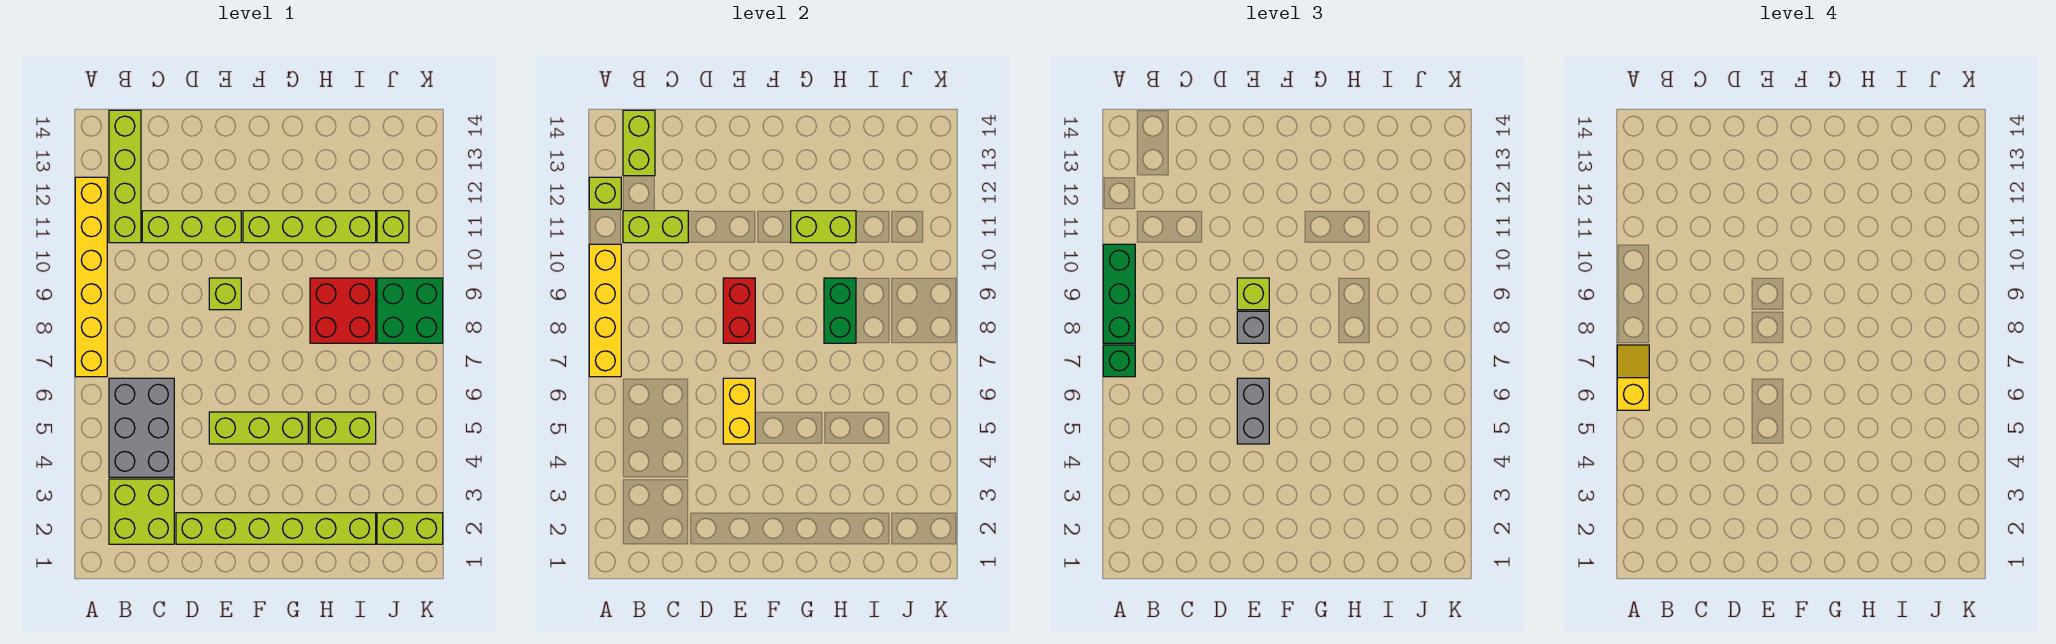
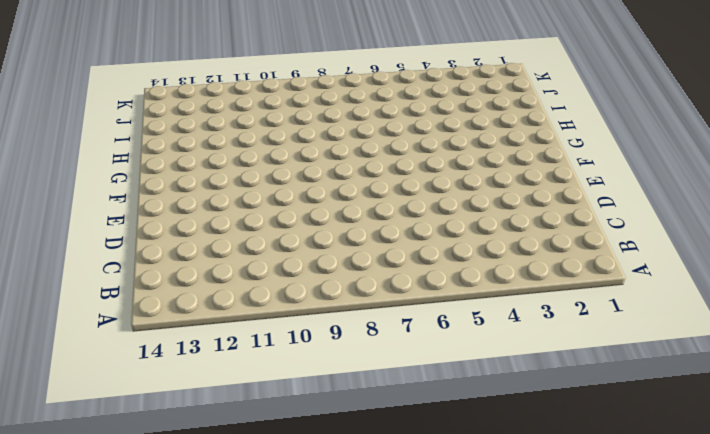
none -> yellow 1x6 brick [75,177,107,377]
none -> lime 2x2 brick [109,479,174,544]
none -> grey 2x3 brick [109,378,174,477]

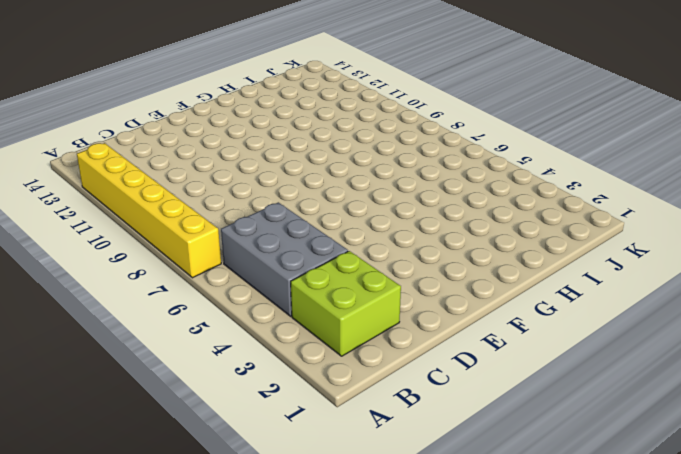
none -> lime 1x4 brick [109,110,141,243]
none -> lime 1x3 brick [142,211,241,243]
none -> lime 1x6 brick [176,513,376,544]

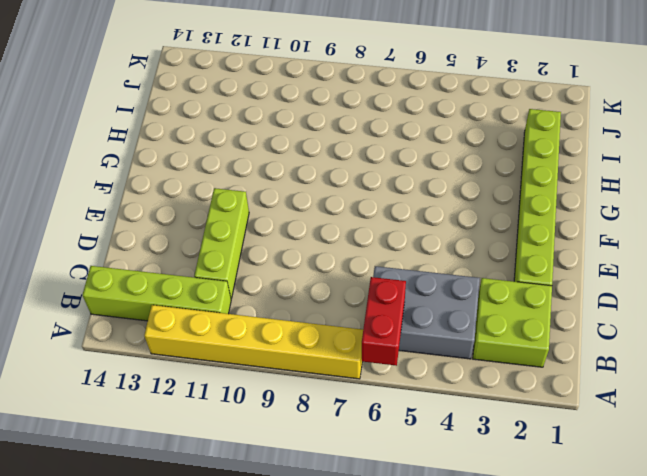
red 1x2 brick [362,277,406,366] -> red 1x2 brick turned to [723,278,755,343]
none -> lime 1x3 brick [209,412,308,444]
none -> lime 1x1 brick [209,278,241,310]
none -> lime 1x4 brick [243,211,376,243]

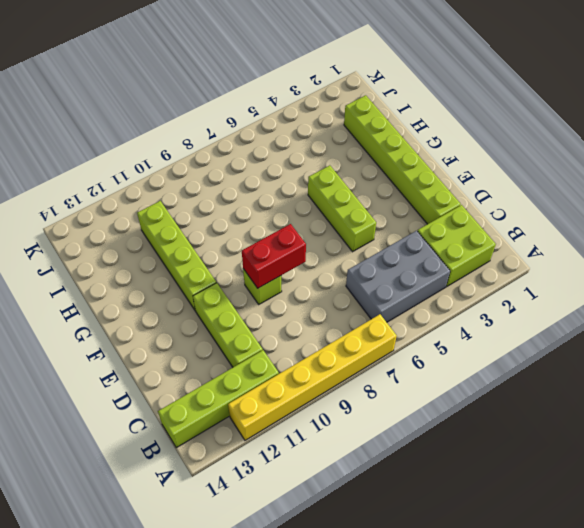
none -> lime 1x2 brick [310,412,376,444]
none -> red 2x2 brick [310,278,376,343]
none -> lime 1x2 brick [377,513,443,544]

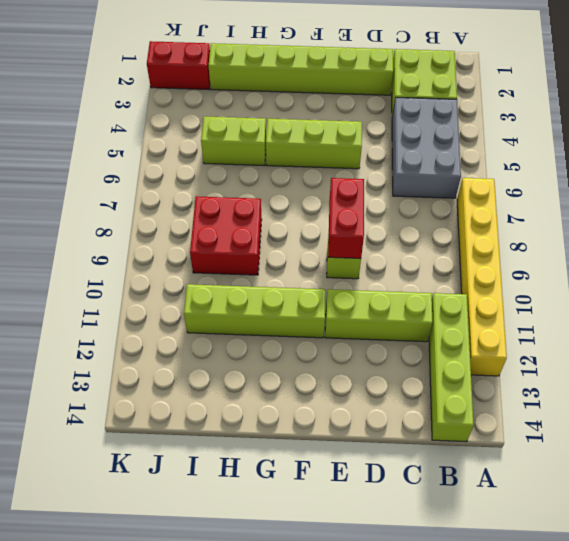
red 1x2 brick [147,41,210,90] -> lime 1x2 brick [377,513,443,544]
none -> green 2x2 brick [377,278,443,343]
none -> lime 1x1 brick [377,211,409,243]
none -> yellow 1x4 brick [589,244,621,377]

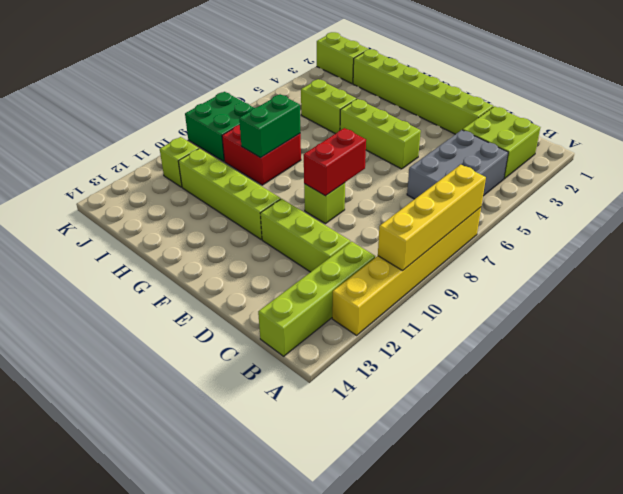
none -> lime 1x1 brick [589,177,621,209]
none -> lime 1x2 brick [623,211,688,243]
none -> lime 1x2 brick [623,110,655,176]

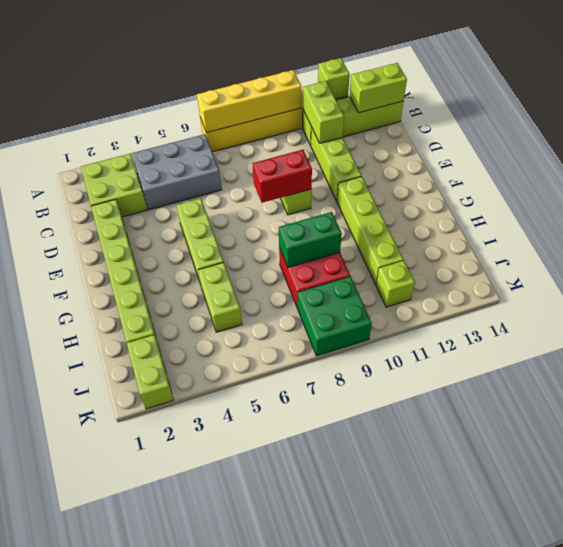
none -> yellow 1x2 brick [723,378,755,444]
none -> lime 1x2 brick [791,211,856,243]
none -> green 1x1 brick [1103,345,1135,377]

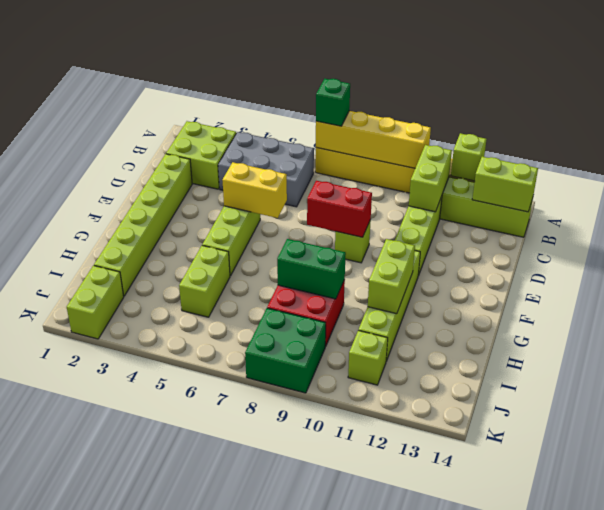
none -> green 1x3 brick [1103,244,1135,343]
none -> grey 1x2 brick [1237,378,1269,444]
none -> grey 1x1 brick [1237,311,1269,343]

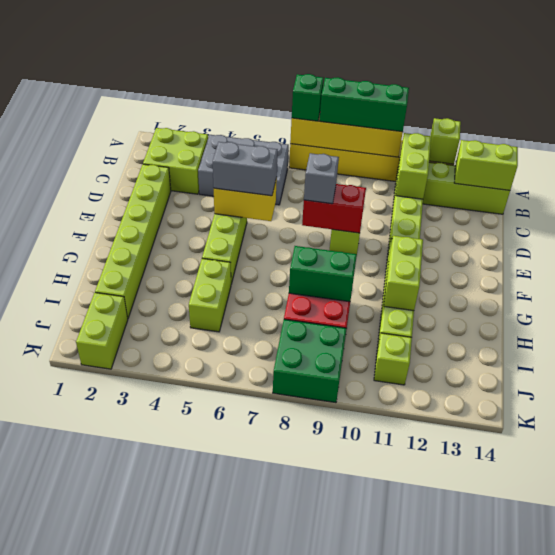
none -> lime 1x1 brick [1237,278,1269,310]
none -> yellow 1x2 slope [1617,345,1649,410]

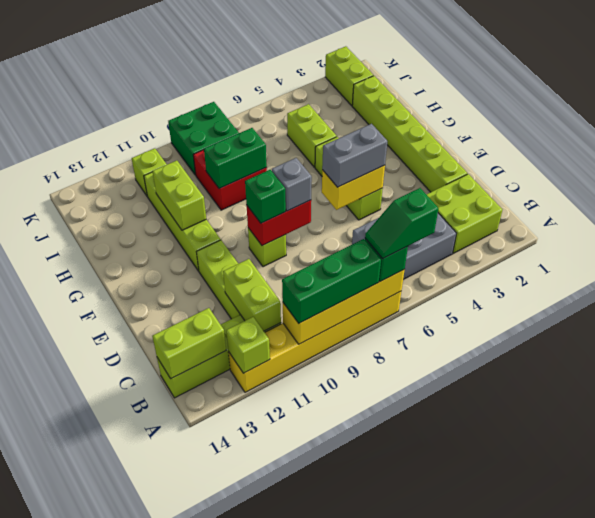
green 1x2 slope [365,188,439,259] -> yellow 1x2 slope [1617,345,1649,410]
green 1x1 brick [245,170,286,223] -> lime 1x1 brick [1237,278,1269,310]

